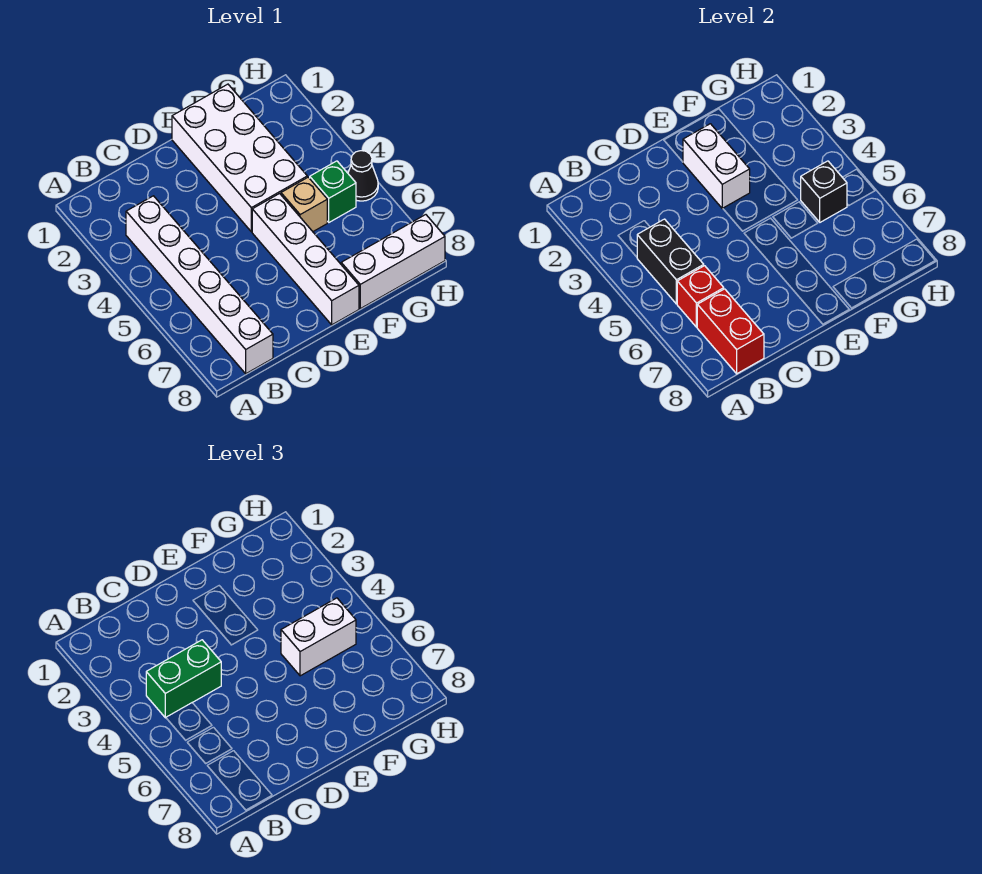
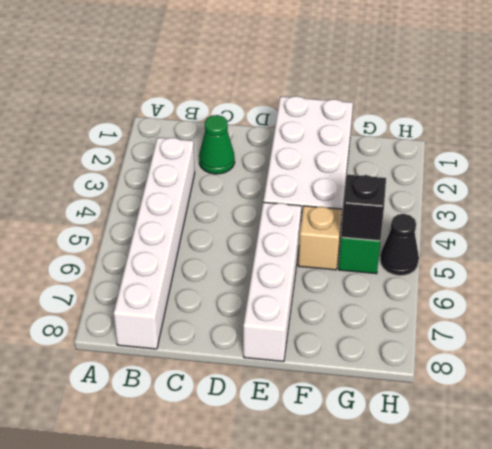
green 1x1 cone [199,115,235,174] -> none
none -> white 1x3 brick [341,215,445,309]
none -> black 1x2 brick [637,219,704,304]
none -> red 1x1 brick [677,266,724,327]

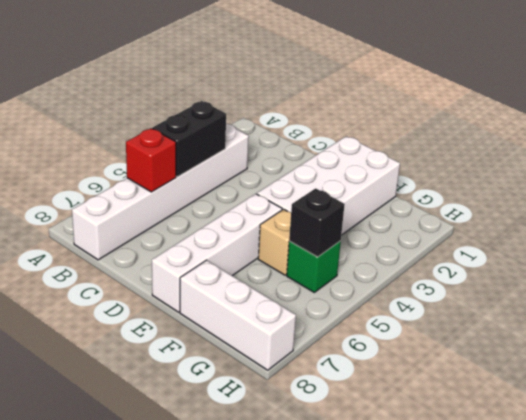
none -> black 1x1 cone [348,151,378,201]
none -> red 1x2 brick [697,289,764,374]
none -> white 1x2 brick [683,124,750,209]

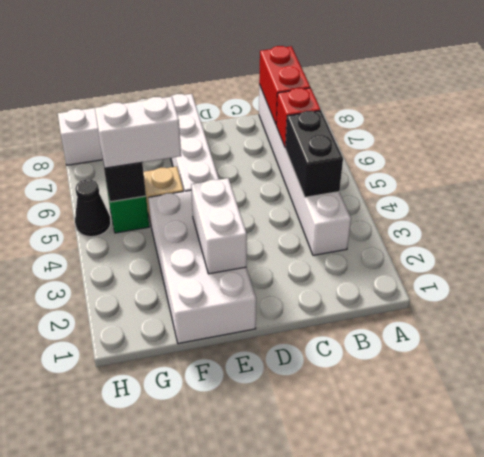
none -> green 1x2 brick [146,640,221,718]

